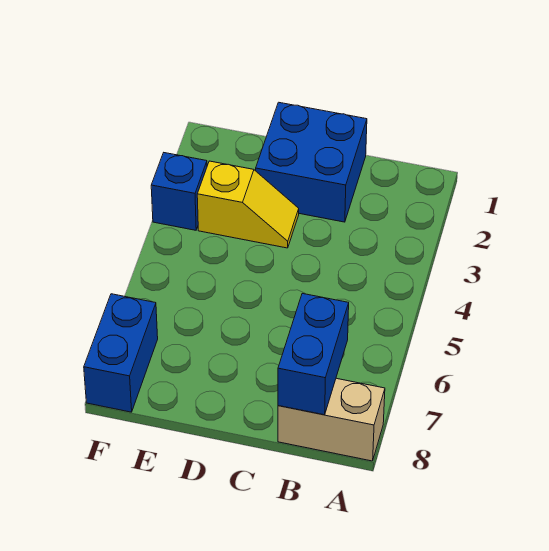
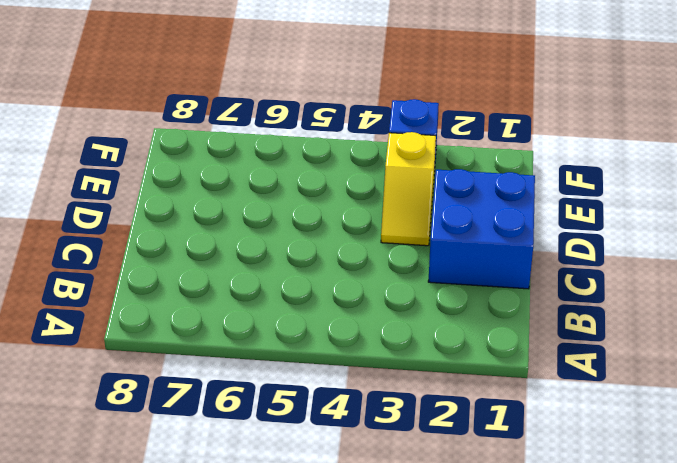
none -> tan 1x2 brick [278,378,385,461]
none -> blue 1x2 brick [84,294,158,412]

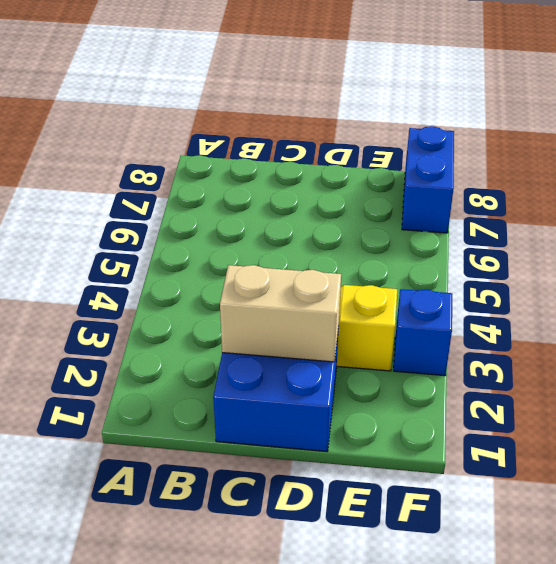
tan 1x2 brick [220,265,341,362] -> tan 1x2 brick moved to [278,378,385,461]
none -> blue 1x2 brick [278,293,349,415]

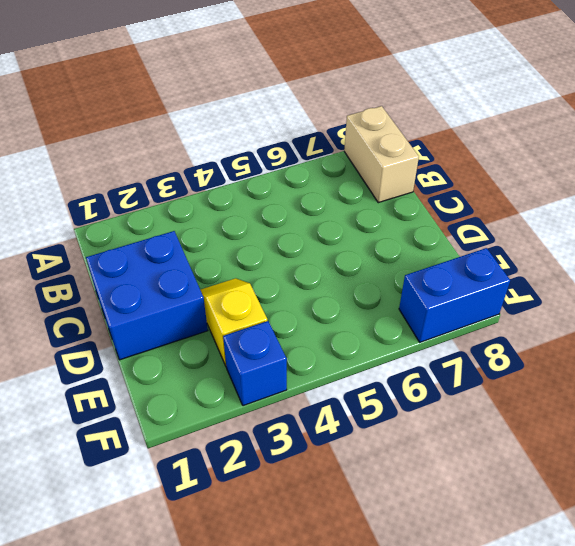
none -> blue 1x2 brick [278,293,349,415]

